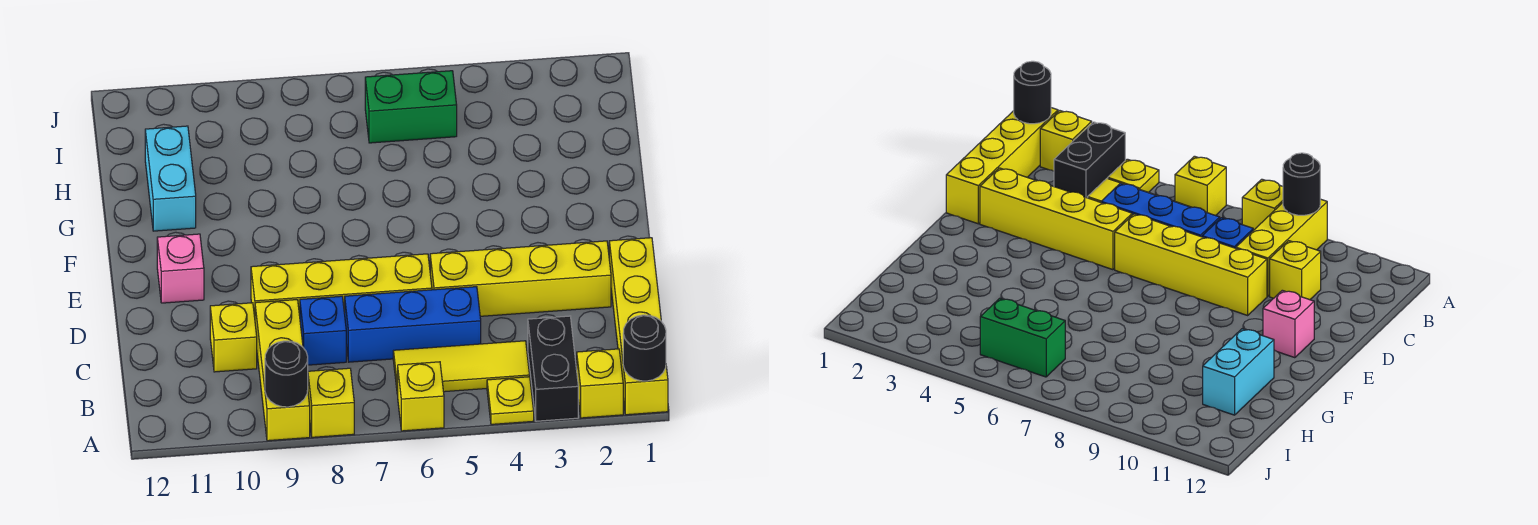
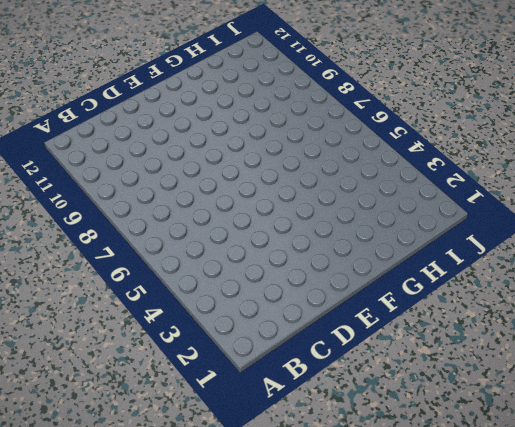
none -> yellow 1x4 brick [609,238,668,415]
none -> yellow 1x1 brick [577,349,623,418]
none -> black 1x2 brick [528,316,578,421]

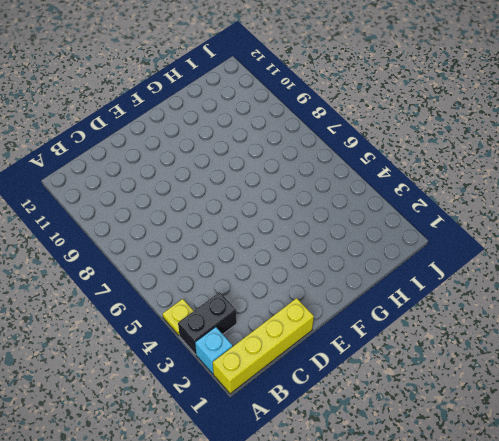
cyan 1x1 brick [195,327,233,374] -> yellow 1x1 brick [577,349,623,418]
none -> yellow 1x1 brick [397,362,444,431]
none -> yellow 1x1 brick [308,368,354,437]
none -> yellow 1x3 brick [255,300,310,441]

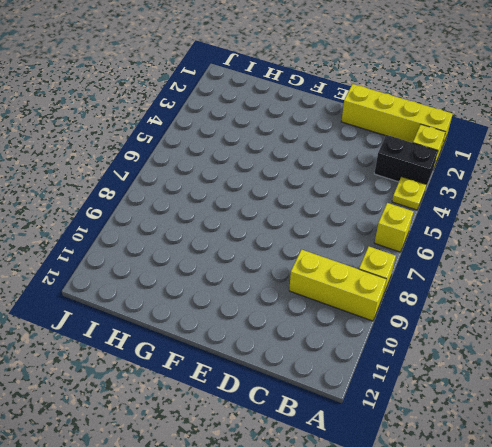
none -> yellow 1x3 tile [393,341,530,395]
none -> blue 1x3 brick [345,287,481,362]
none -> blue 1x1 brick [300,296,346,365]

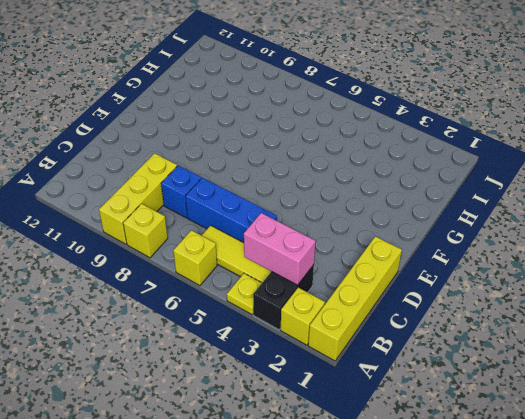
pink 1x2 brick [244,213,316,285] -> none
none -> yellow 1x1 brick [210,303,257,372]
none -> yellow 1x4 brick [430,241,611,316]
none -> yellow 1x4 brick [251,254,432,317]

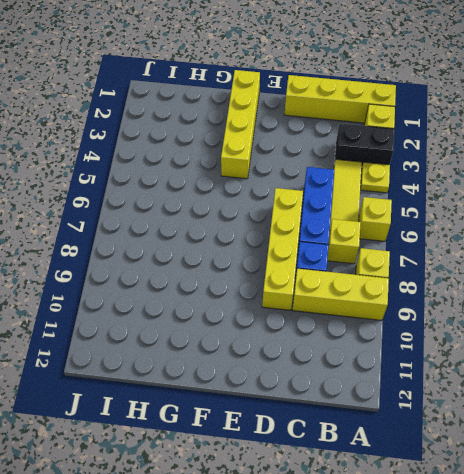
yellow 1x1 brick [327,219,361,264] -> yellow 1x1 brick moved to [210,303,257,372]
yellow 1x4 brick [221,70,260,179] -> yellow 1x4 brick moved to [430,241,611,316]
none -> pink 1x1 brick [157,234,204,303]
none -> cyan 1x2 brick [145,126,196,231]
none -> green 1x2 brick [365,71,457,143]

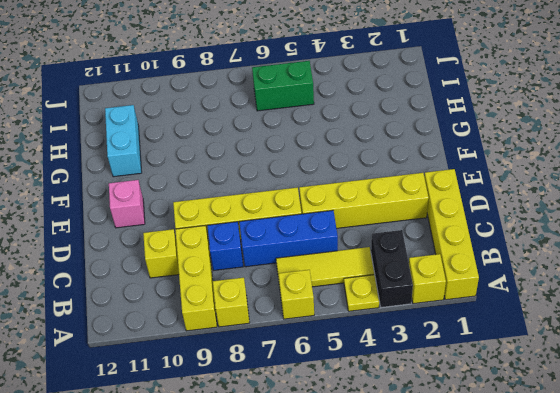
none -> black 1x1 round brick [623,315,666,381]
none -> black 1x1 round brick [265,341,308,407]

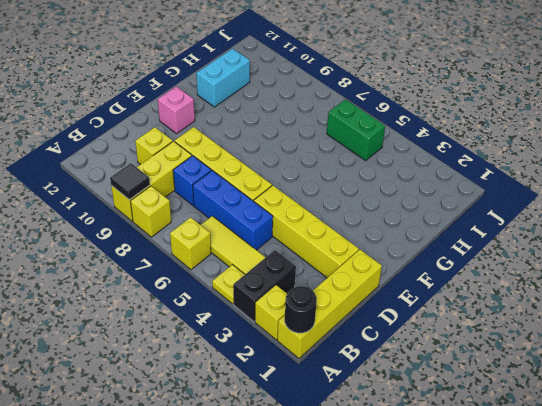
black 1x1 tile [110,163,150,200] -> black 1x1 round brick [265,341,308,407]

